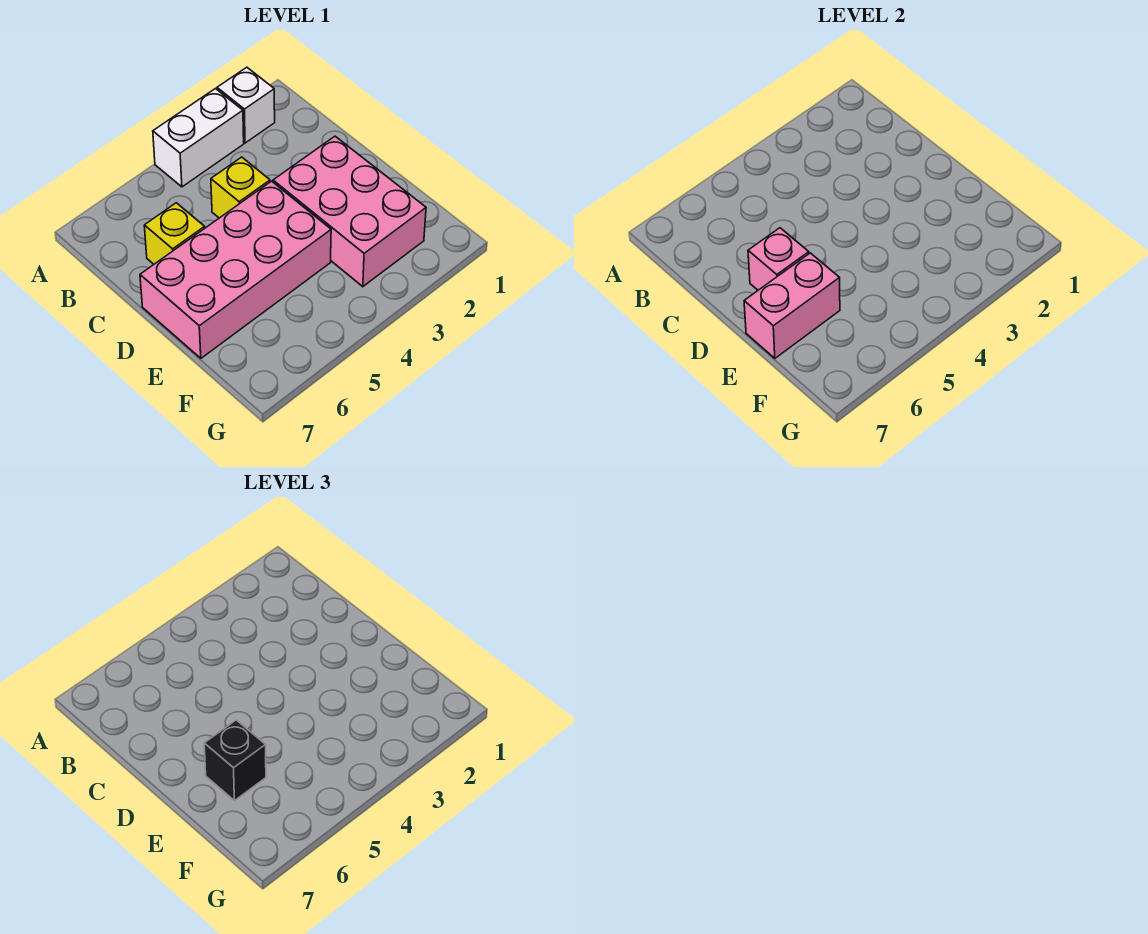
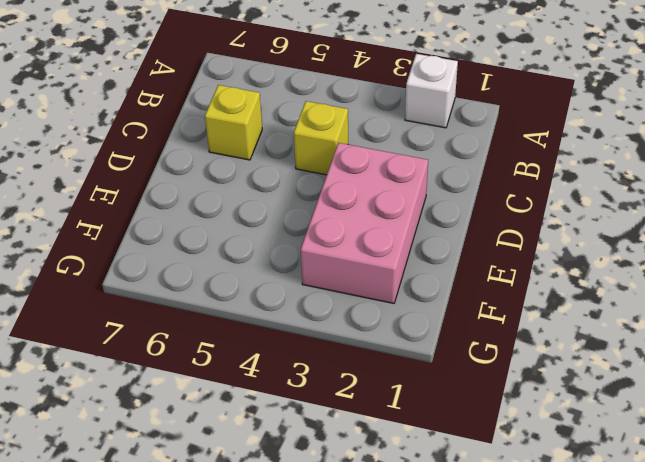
none -> white 1x2 brick [153,89,244,187]
none -> pink 2x4 brick [140,181,331,358]

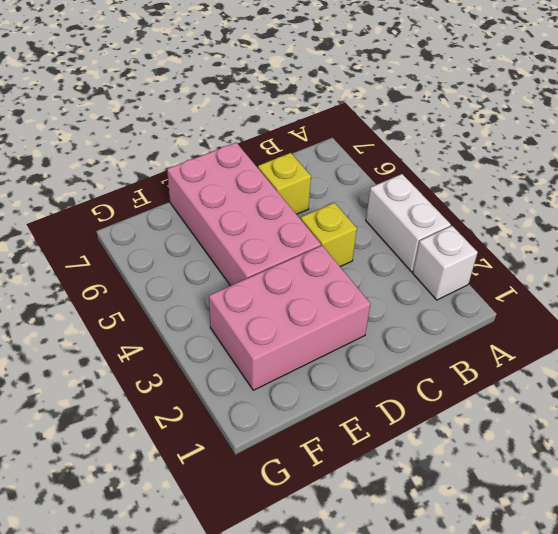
none -> pink 1x1 brick [748,228,809,290]
none -> pink 1x2 brick [744,253,840,358]

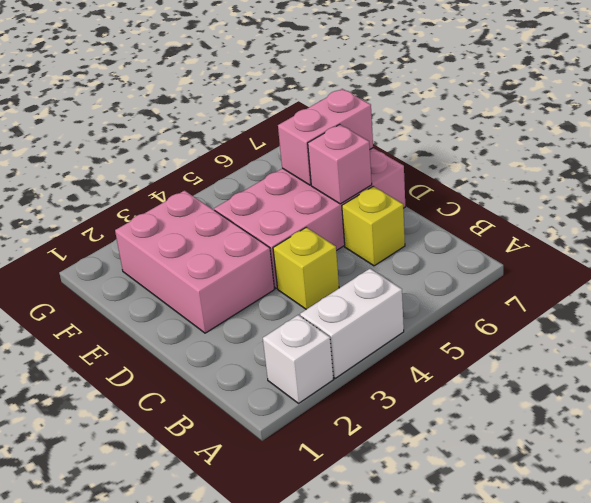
none -> black 1x1 brick [204,720,266,801]

